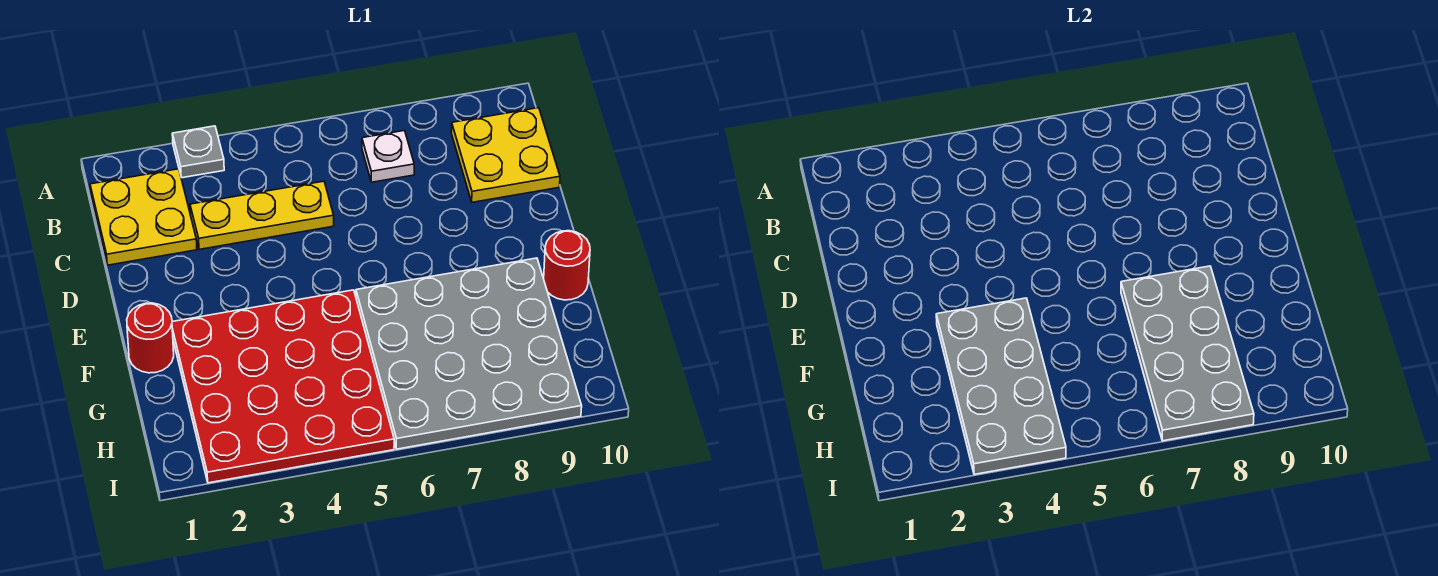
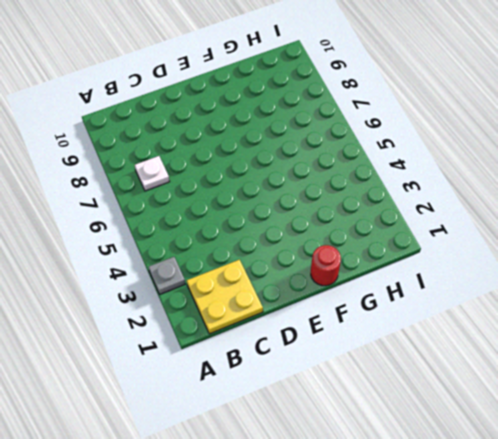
none -> yellow 2x2 plate [451,108,560,202]
none -> yellow 1x3 plate [190,181,334,249]

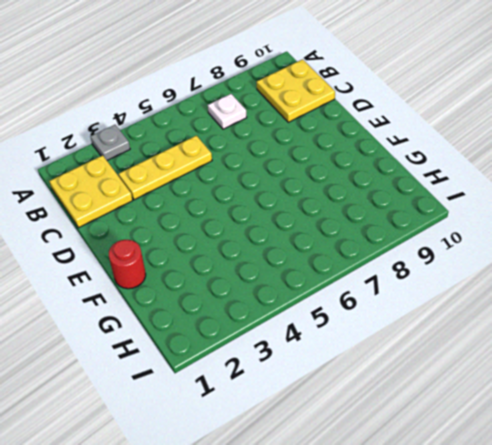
none -> red 4x4 plate [172,290,394,483]
none -> grey 4x4 plate [356,258,582,449]

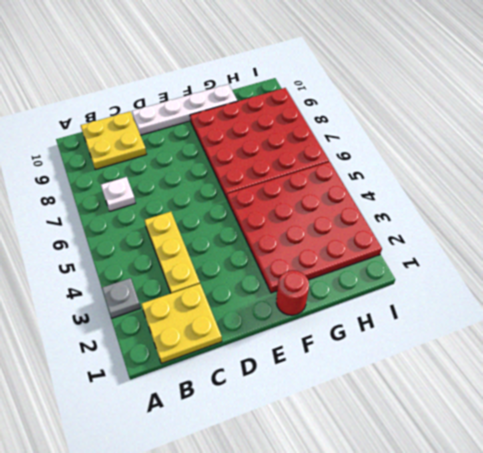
white 1x4 plate [132,84,237,135] -> red 1x1 round brick [544,231,590,300]
red 4x4 plate [190,88,329,198] -> grey 4x4 plate [356,258,582,449]
none -> grey 2x4 plate [936,298,1066,474]
none -> grey 2x4 plate [1121,266,1254,441]

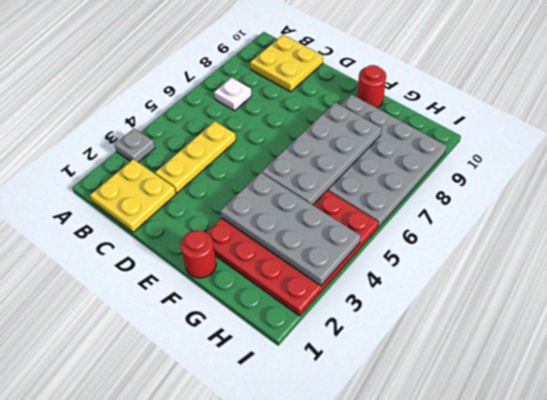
grey 2x4 plate [262,102,382,205] -> grey 2x4 plate turned to [1121,266,1254,441]

